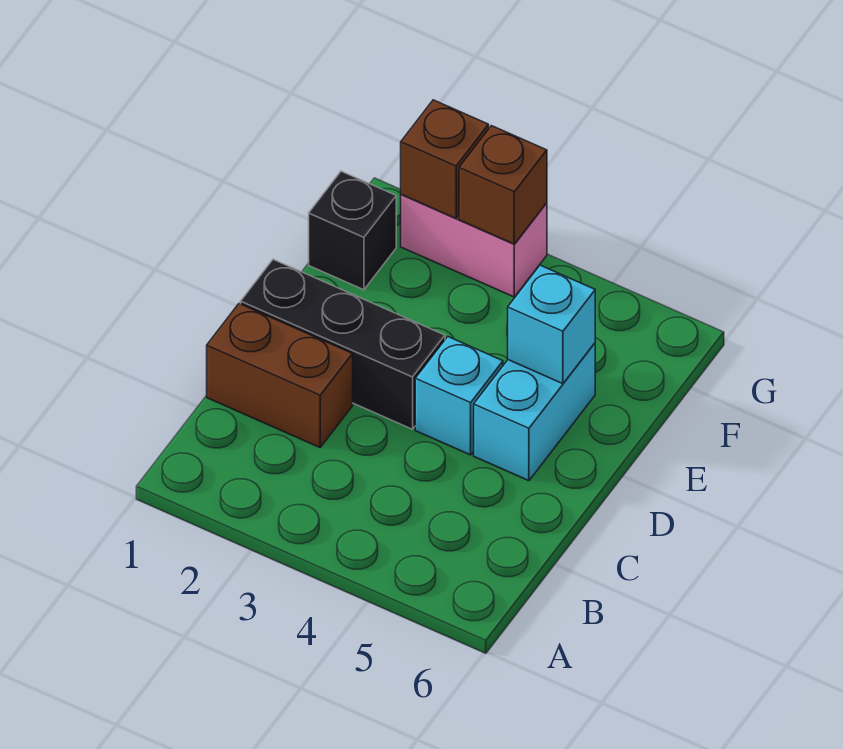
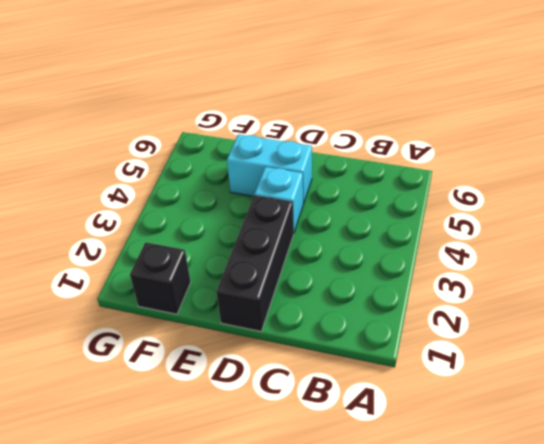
none -> brown 1x2 brick [207,304,353,448]
none -> pink 1x2 brick [401,194,547,297]

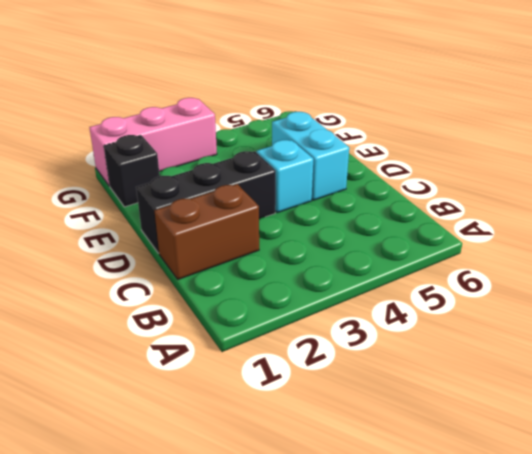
pink 1x3 brick [89,98,217,186] -> pink 1x2 brick [401,194,547,297]
none -> cyan 1x1 brick [508,265,595,384]
none -> brown 1x1 brick [401,100,489,218]

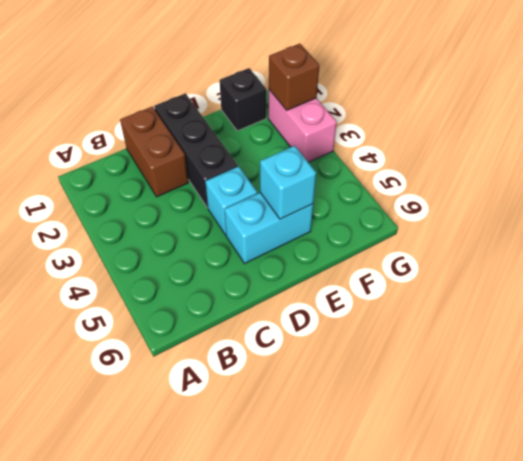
none -> brown 1x1 brick [459,126,547,244]

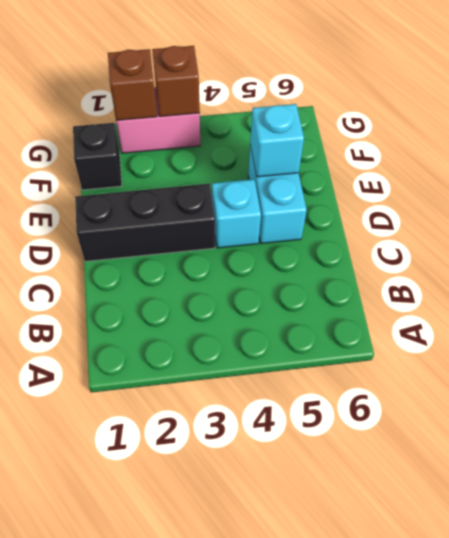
none -> brown 1x2 brick [207,304,353,448]

